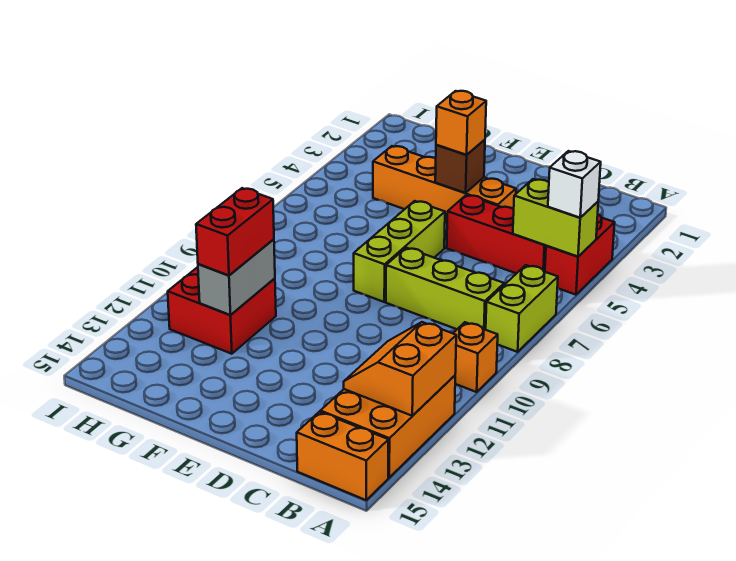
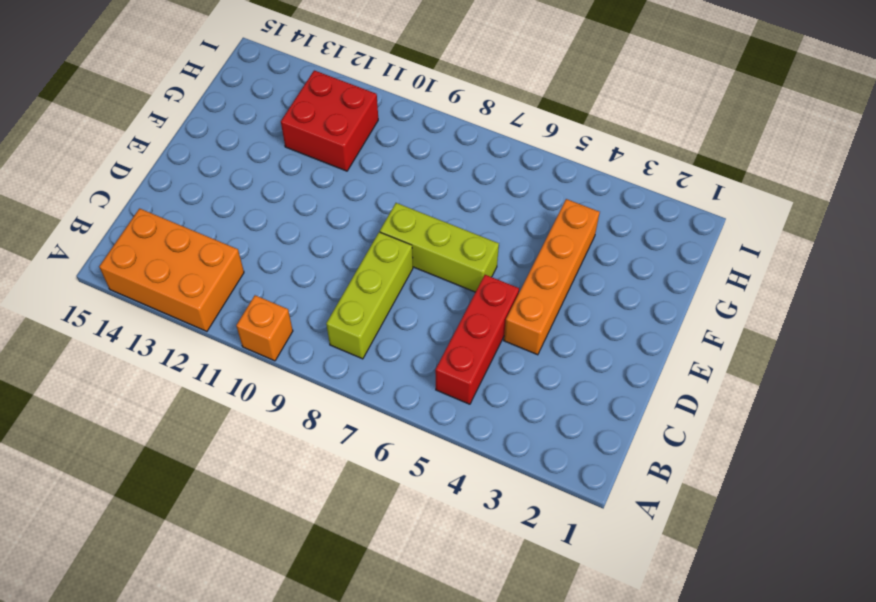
none -> red 1x2 brick [545,215,615,295]
none -> lime 1x2 brick [486,265,558,352]
none -> orange 1x2 brick [297,412,388,500]

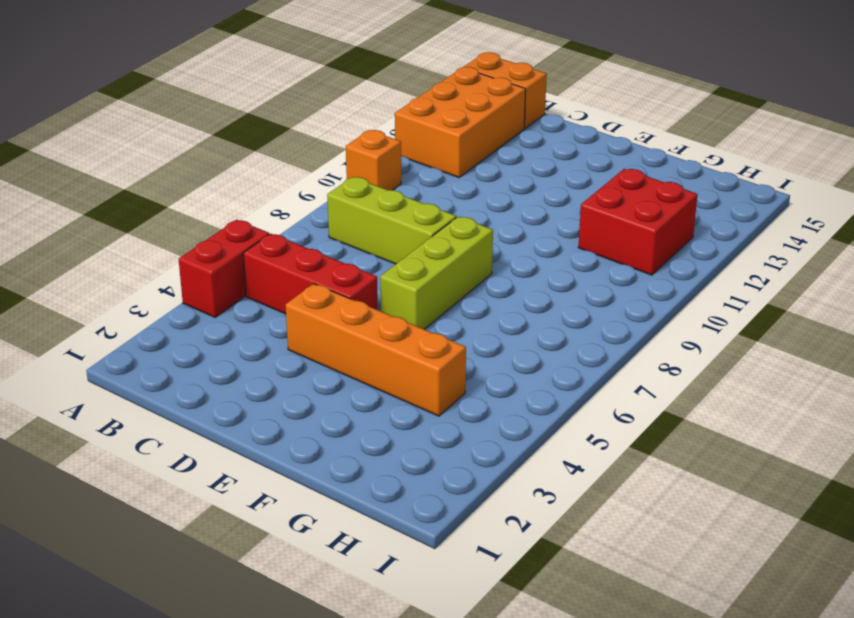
none -> lime 1x2 brick [486,265,558,352]
none -> lime 1x2 brick [513,179,598,257]
none -> orange 2x2 slope [344,322,456,416]

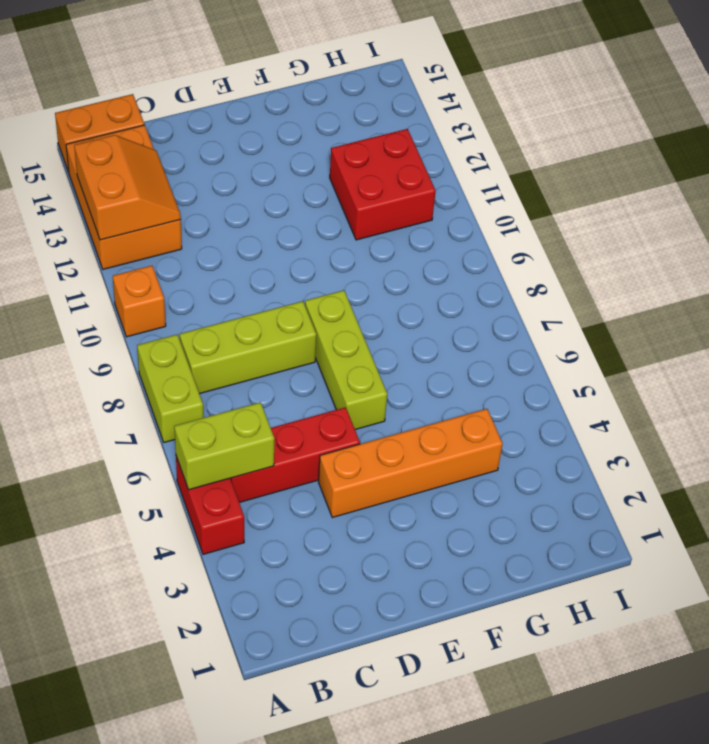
none -> brown 1x1 brick [435,140,485,193]
none -> grey 1x2 brick [198,239,275,315]
none -> white 1x1 brick [548,151,601,218]

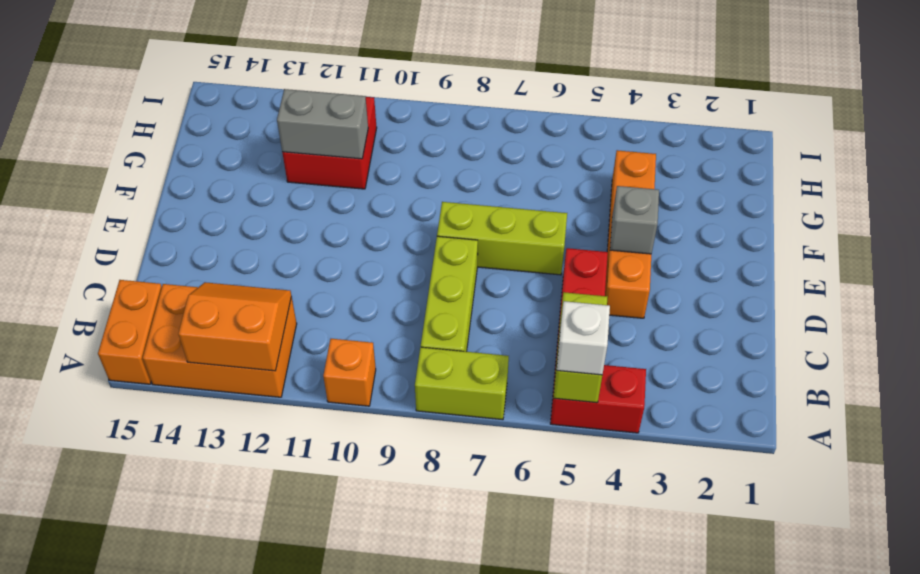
grey 1x1 brick [610,186,659,254] -> brown 1x1 brick [435,140,485,193]
none -> orange 1x1 brick [436,91,486,155]
none -> red 1x2 brick [196,188,274,276]

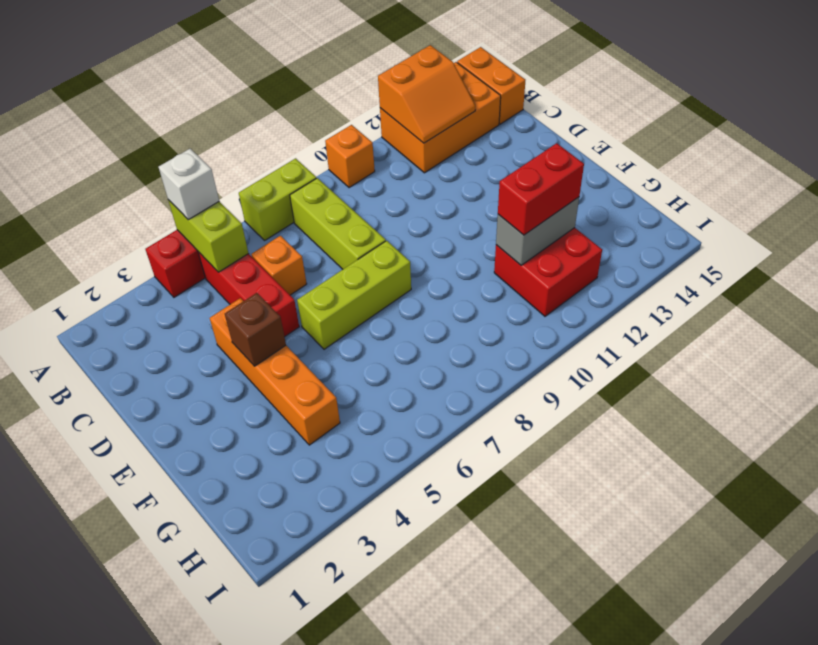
orange 1x1 brick [251,236,307,295] -> orange 1x1 brick moved to [436,91,486,155]

